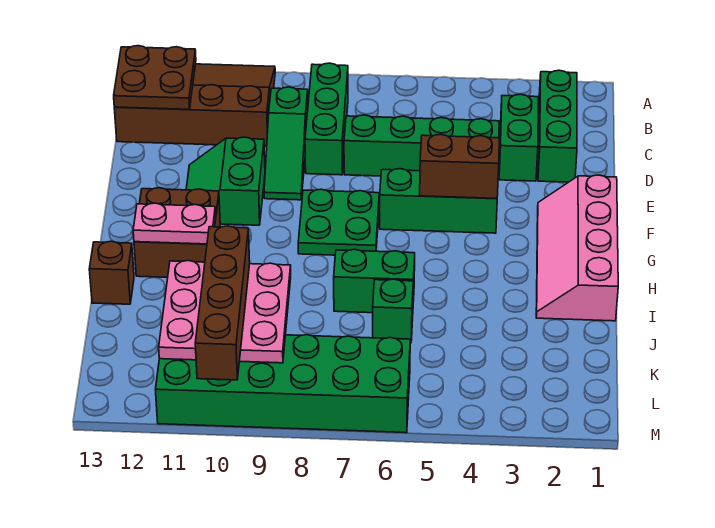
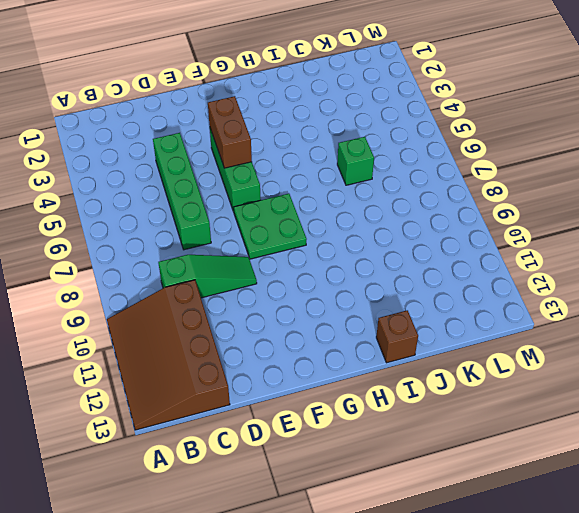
none -> green 1x3 brick [538,70,577,182]
none -> green 1x3 brick [305,63,348,175]
none -> green 1x2 brick [499,94,538,181]

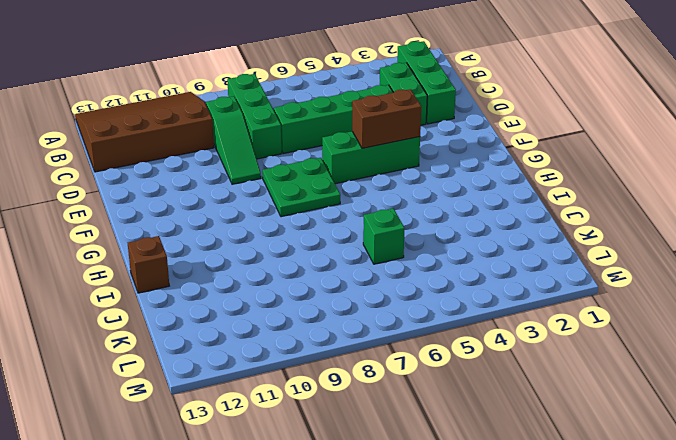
none -> green 2x2 slope [186,137,265,225]
none -> pink 2x4 slope [536,175,618,321]
none -> brown 2x2 brick [134,188,220,277]

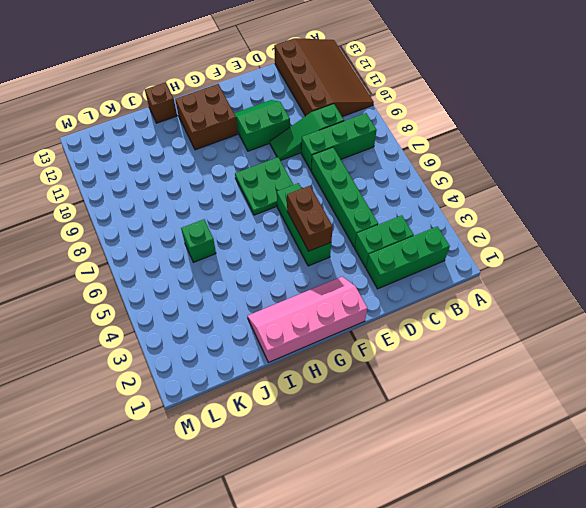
none -> green 1x2 brick [334,249,415,313]
none -> green 2x6 brick [155,335,410,433]
none -> brown 2x2 plate [114,46,196,109]

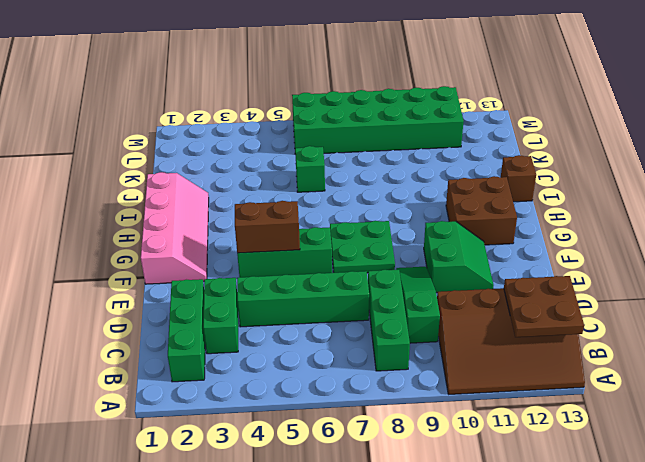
none -> green 1x2 brick [334,249,415,313]
none -> pink 1x2 plate [133,203,216,244]
none -> pink 3x3 plate [159,261,291,363]

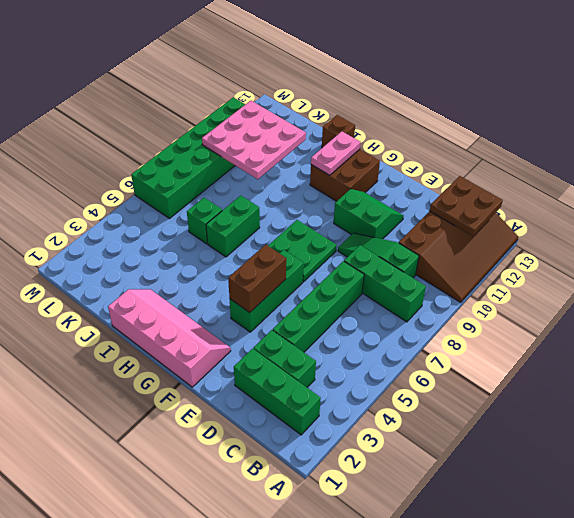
none -> brown 1x4 brick [195,226,250,380]

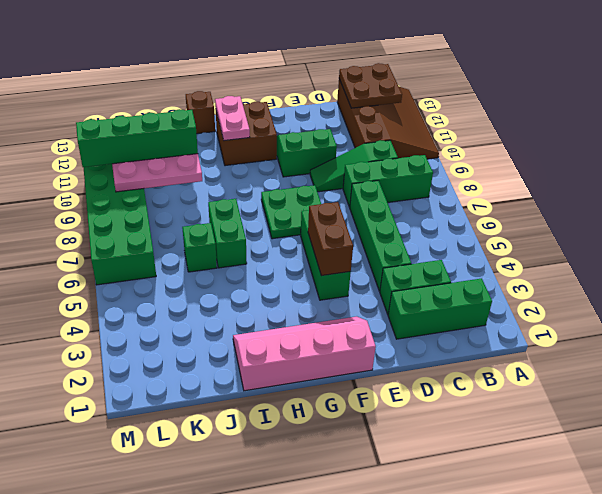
green 1x4 brick [76,109,198,167] -> brown 1x4 brick [195,226,250,380]

